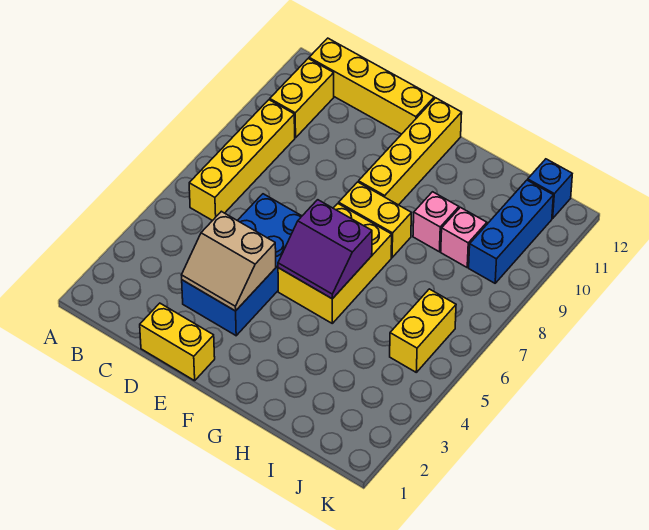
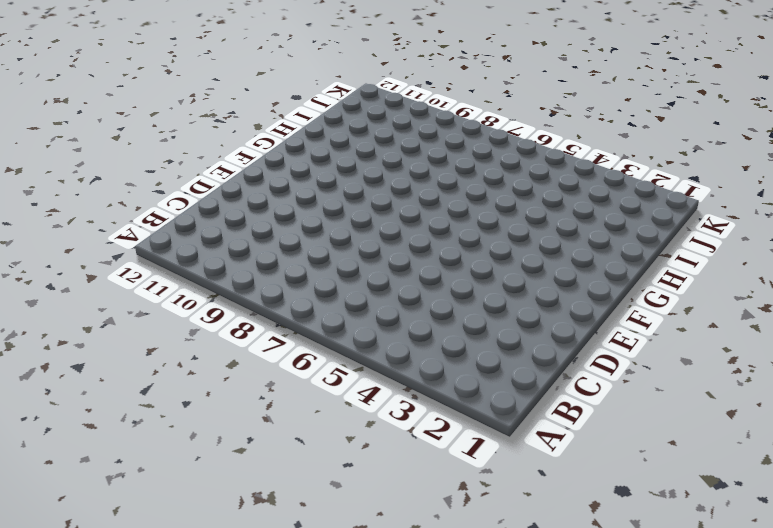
none -> yellow 1x4 brick [189,100,295,221]
none -> yellow 1x2 brick [270,59,334,138]
none -> yellow 1x4 brick [309,38,434,134]

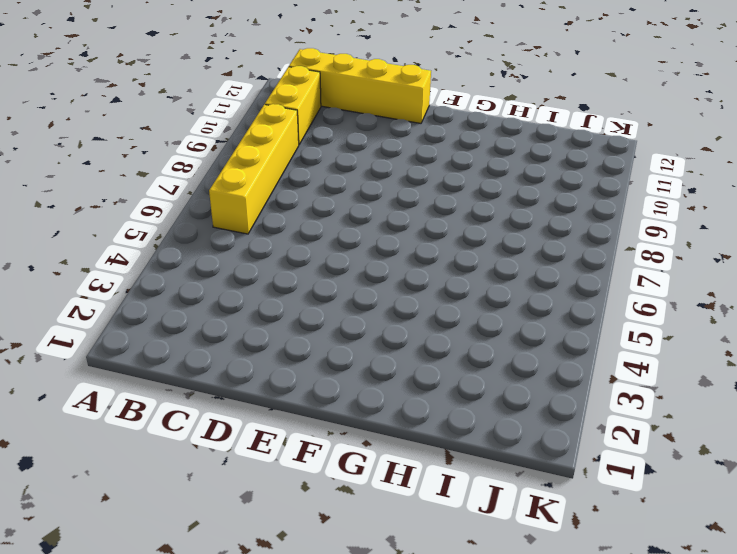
none -> yellow 1x2 brick [140,303,215,381]
none -> blue 2x4 brick [182,194,302,336]
none -> yellow 2x3 brick [278,204,392,323]

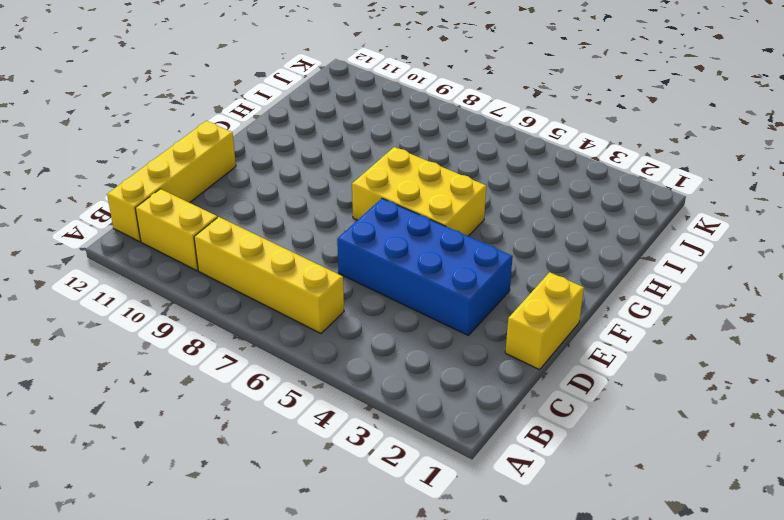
none -> yellow 1x2 brick [339,182,411,257]
none -> yellow 1x4 brick [359,98,462,205]
none -> pink 1x1 brick [413,192,459,252]

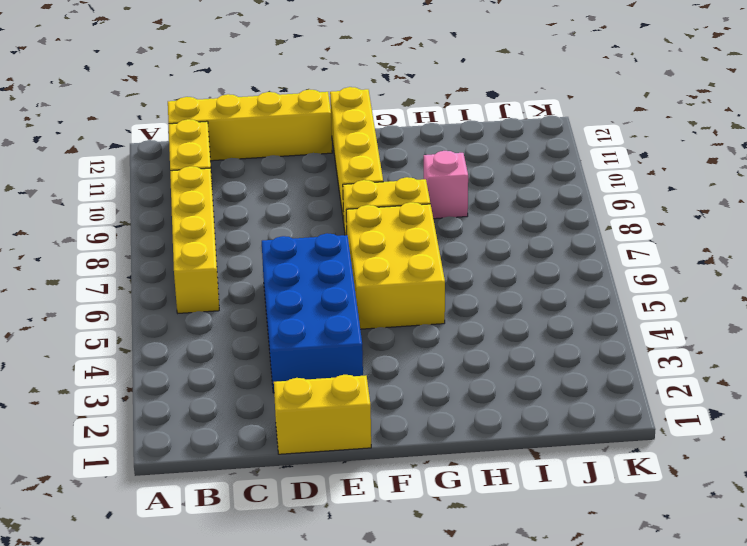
none -> pink 1x1 brick [441,207,487,267]
none -> yellow 1x2 brick [390,289,456,372]
none -> blue 1x3 brick [469,180,553,283]

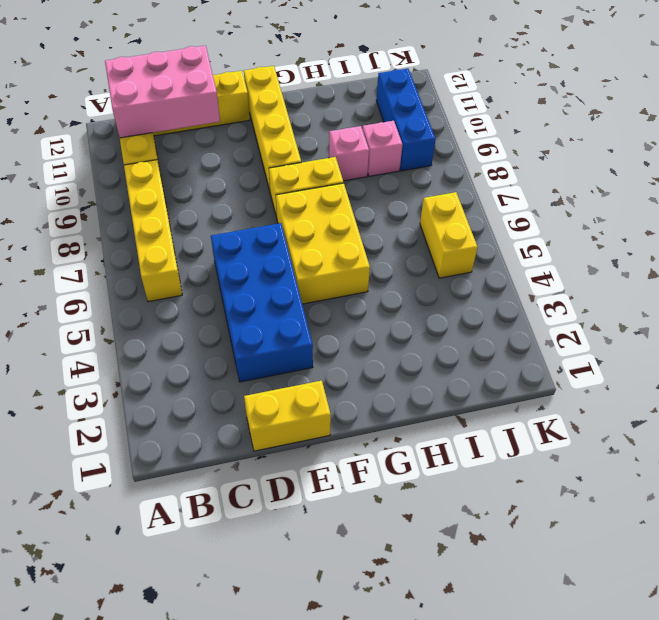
pink 2x3 brick [105,45,220,138] -> none
none -> blue 1x1 brick [528,159,572,218]
none -> tan 2x2 slope [182,211,276,311]
none -> purple 2x2 slope [278,200,372,299]

